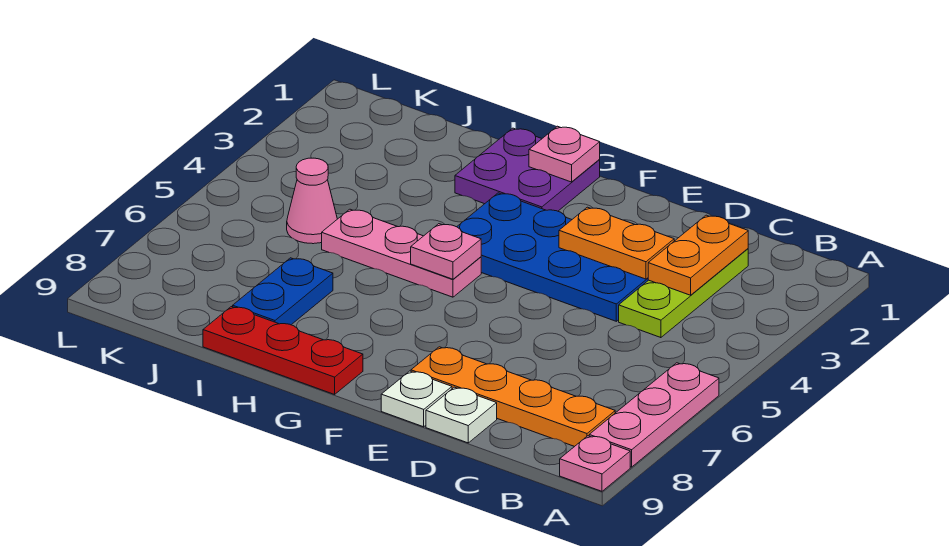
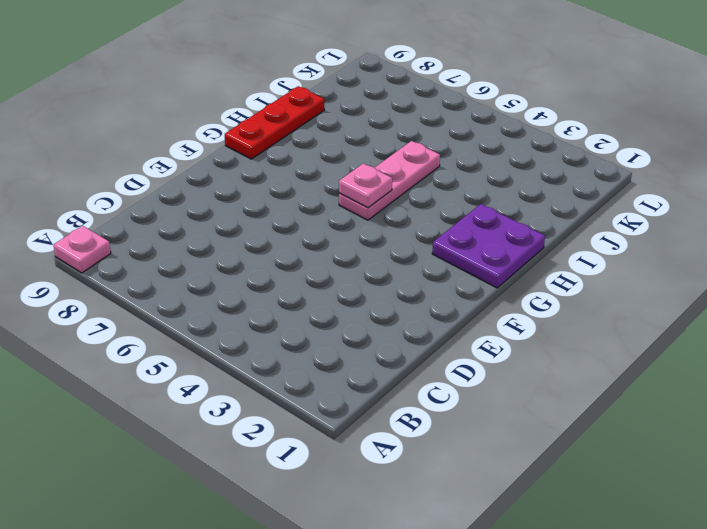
none -> pink 1x3 plate [589,363,719,467]
none -> orange 1x4 plate [411,347,615,447]
none -> lime 1x3 plate [619,249,748,338]

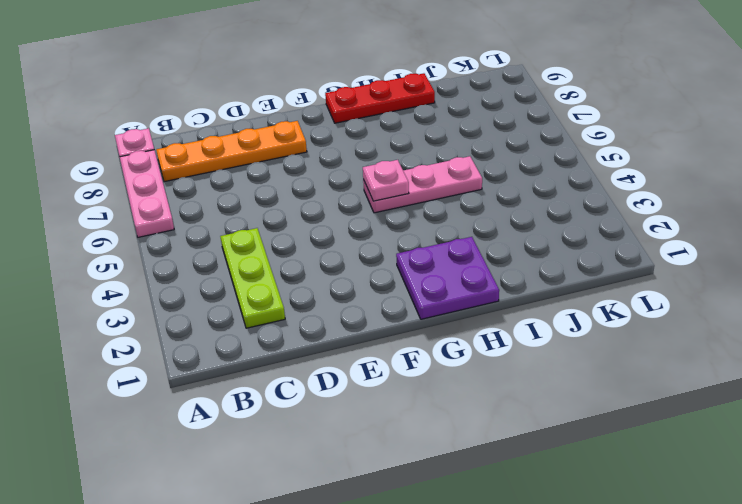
none -> blue 2x4 plate [457,193,648,321]
none -> white 1x1 plate [426,387,497,443]
none -> white 1x1 plate [381,371,452,427]

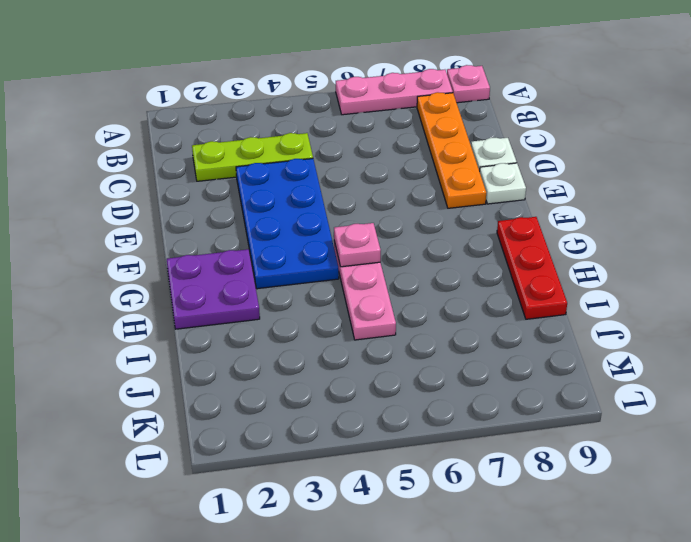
none -> blue 1x2 plate [233,258,333,325]
none -> pink 1x1 cone [287,158,337,244]
none -> orange 1x2 plate [648,215,748,295]

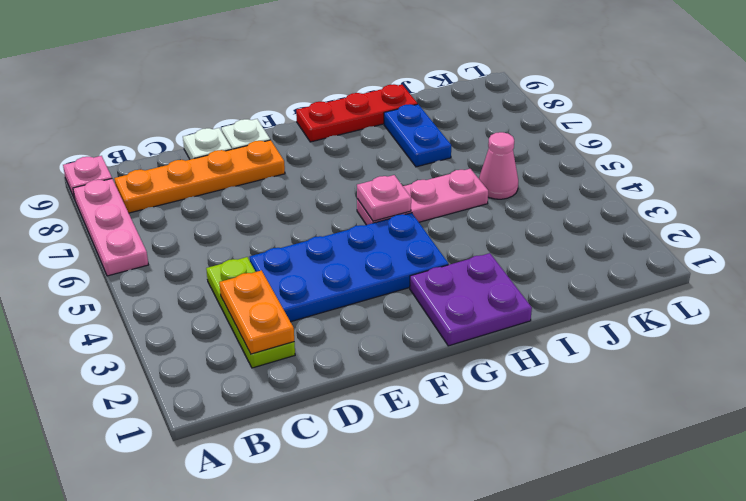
none -> orange 1x2 plate [559,207,674,279]
none -> pink 1x1 plate [529,126,600,182]

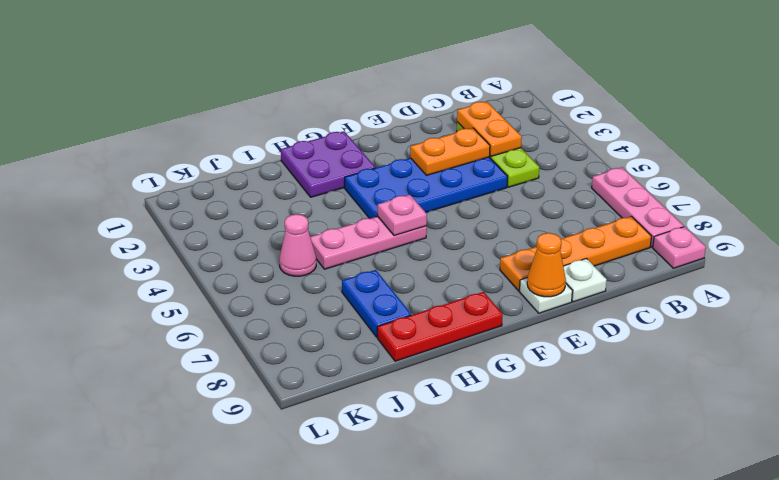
orange 1x1 cone [527,233,566,297] -> none
none -> pink 1x1 plate [529,126,600,182]

